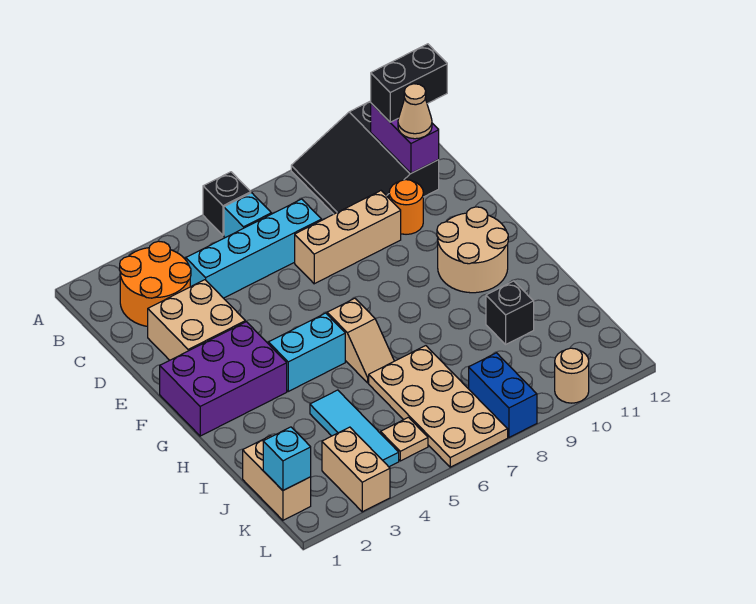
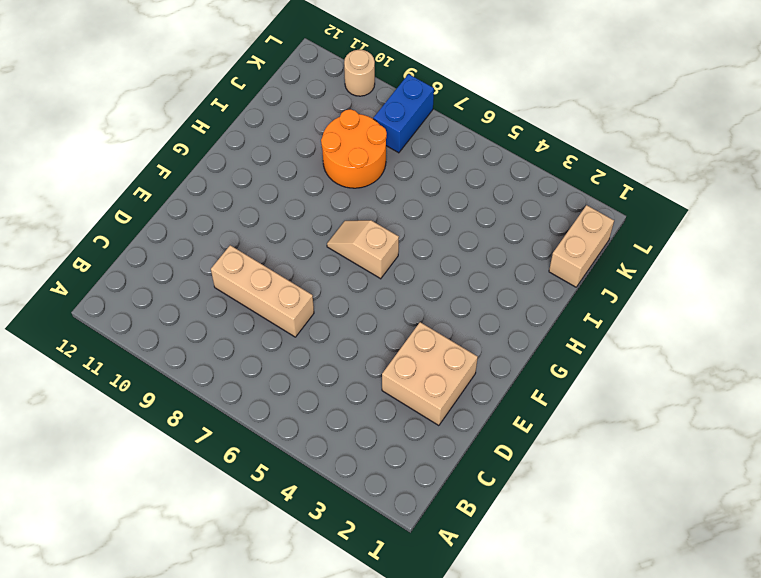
tan 1x2 slope [327,220,399,279] -> tan 1x2 slope turned to [327,298,394,383]
orange 2x2 round brick [321,109,387,188] -> orange 2x2 round brick moved to [120,241,191,326]
none -> black 1x1 brick [203,172,251,235]
none -> black 3x3 slope [291,101,439,214]
none -> cyan 1x1 brick [224,193,271,238]

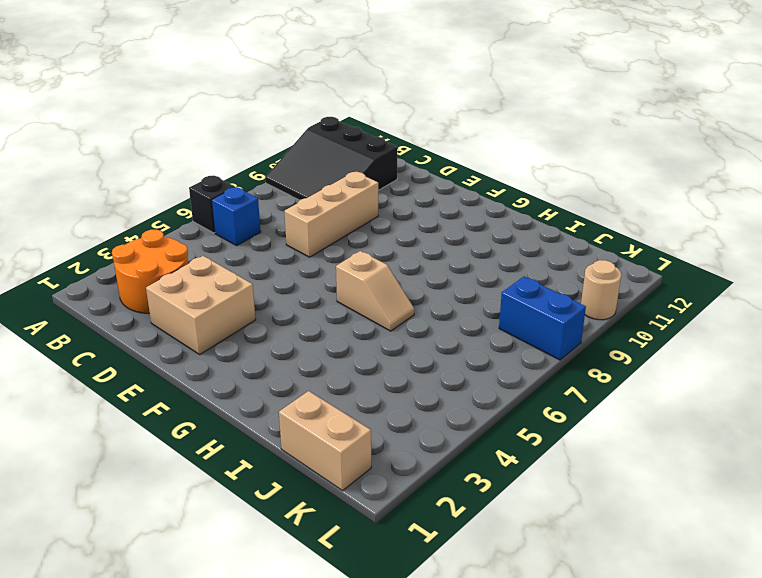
blue 1x1 brick [212,187,261,246] -> cyan 1x1 brick [224,193,271,238]
none -> cyan 1x4 brick [186,199,321,298]
none -> orange 1x1 round brick [389,180,423,234]
none -> purple 2x3 brick [160,322,287,436]

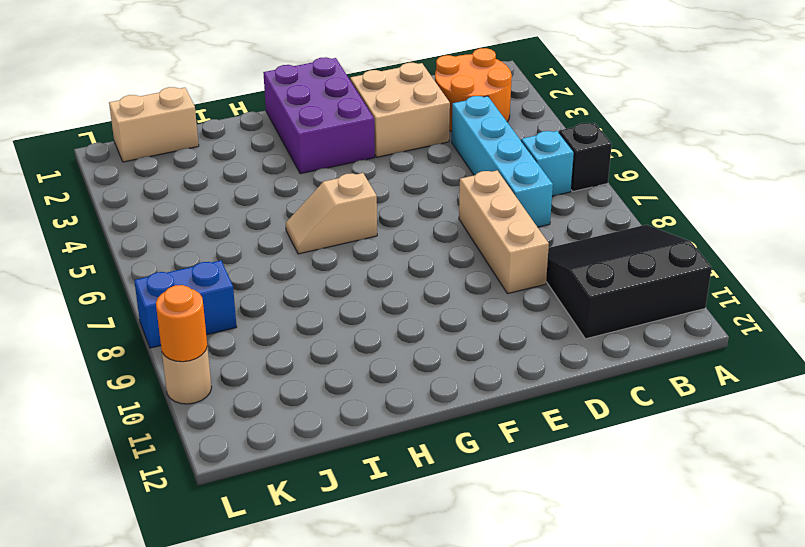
orange 1x1 round brick [156,285,207,362] -> orange 1x1 round brick moved to [389,180,423,234]
none -> tan 2x2 round brick [437,207,508,293]
none -> cyan 1x2 brick [269,313,345,391]
none -> cyan 1x3 tile [310,390,399,467]

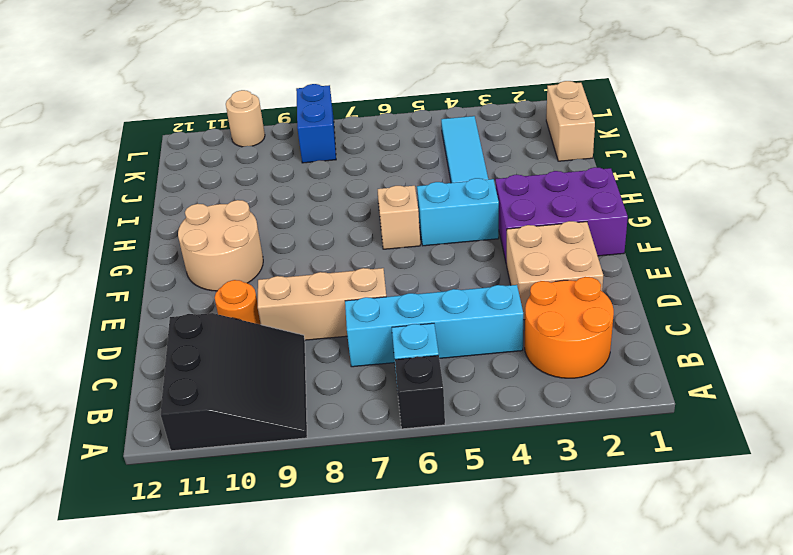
none -> tan 2x4 plate [369,346,508,467]
none -> black 1x1 brick [486,281,534,344]
none -> tan 1x2 brick [322,427,390,512]

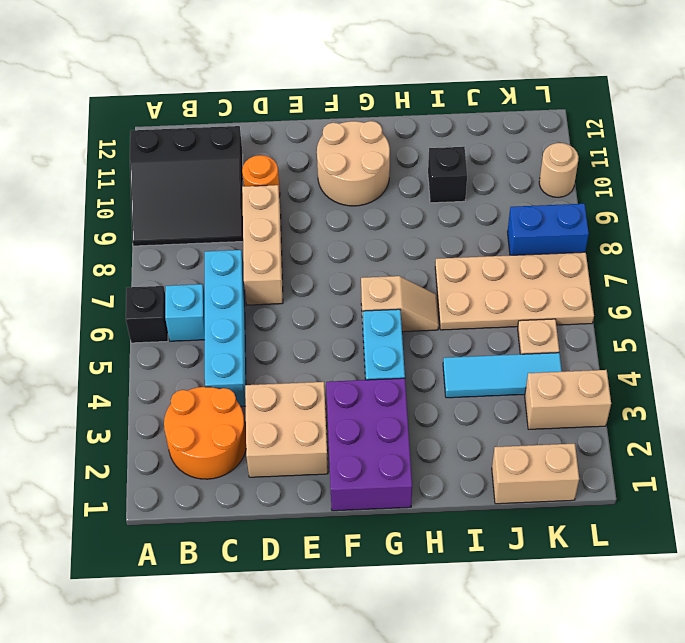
none -> purple 1x2 brick [371,103,439,173]
none -> cyan 1x1 brick [263,427,311,490]
none -> black 1x2 brick [371,44,447,122]

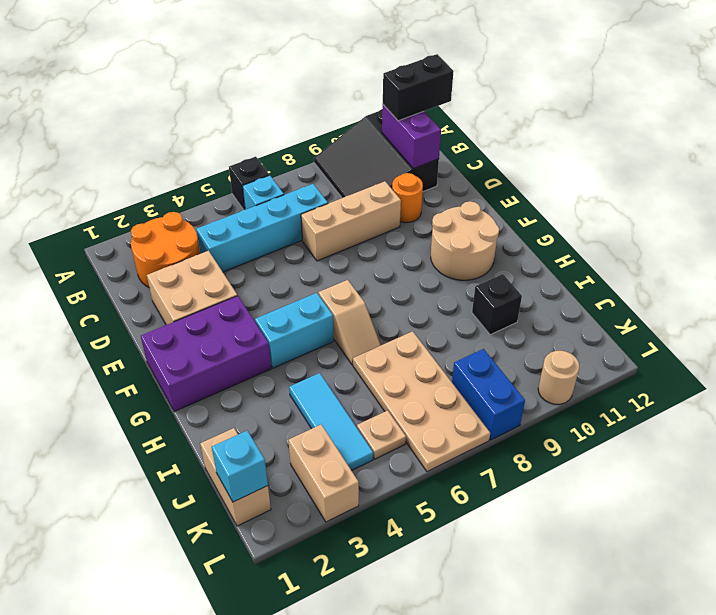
none -> tan 1x1 cone [398,84,432,139]

